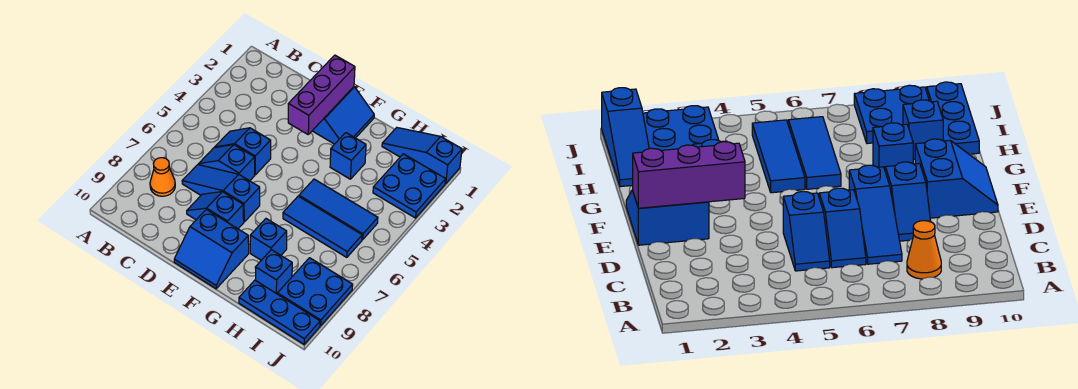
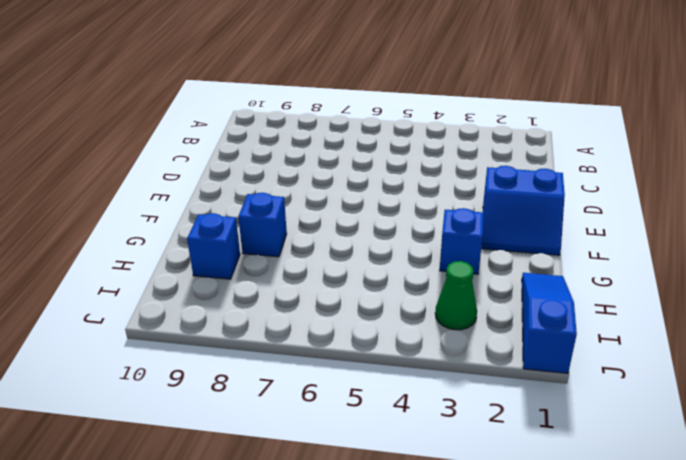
green 1x1 cone [435,261,477,330] -> blue 2x2 plate [373,154,446,218]
none -> orange 1x1 cone [150,158,175,196]
none -> blue 1x2 slope [215,128,271,175]
none -> blue 1x2 slope [199,145,255,181]

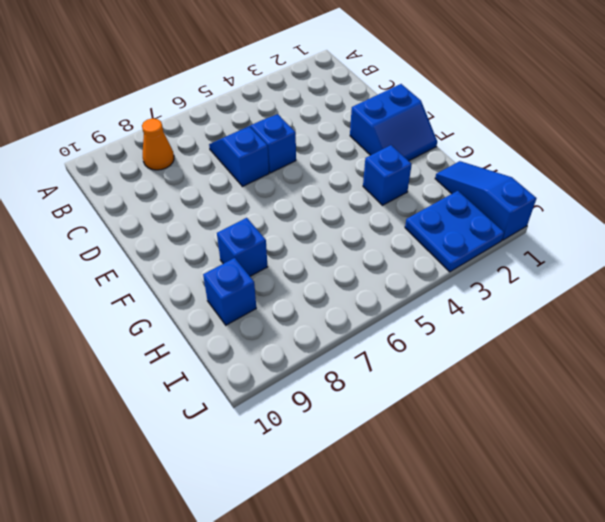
none -> blue 1x3 slope [182,165,260,222]
none -> blue 1x2 slope [187,192,244,229]
none -> blue 2x2 slope [174,209,249,289]

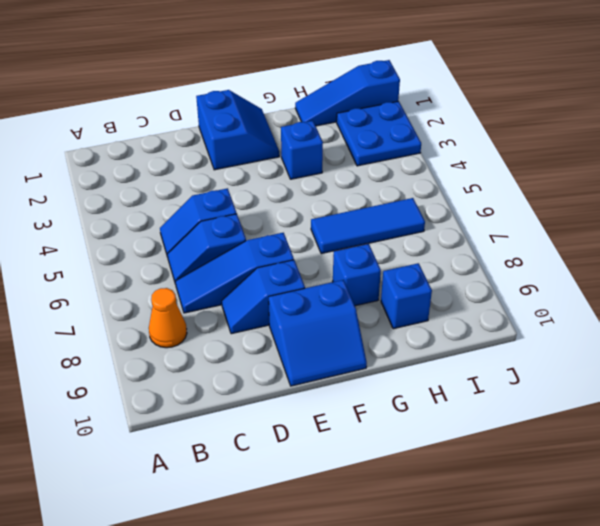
none -> blue 1x3 tile [299,179,378,240]
none -> blue 1x3 plate [239,280,320,344]
none -> blue 2x2 plate [278,258,353,326]

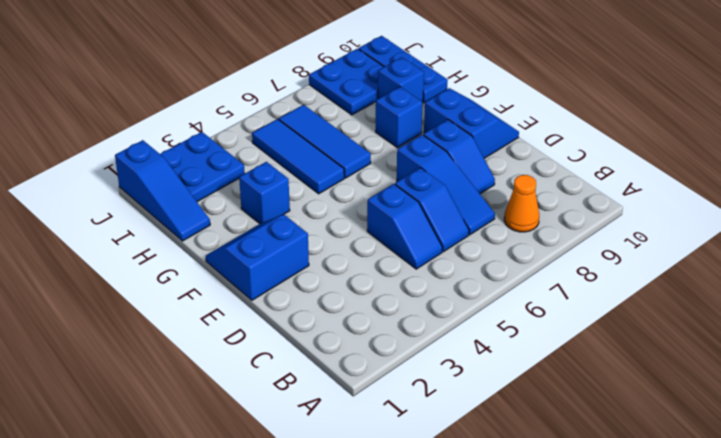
none -> purple 1x3 brick [288,55,355,134]

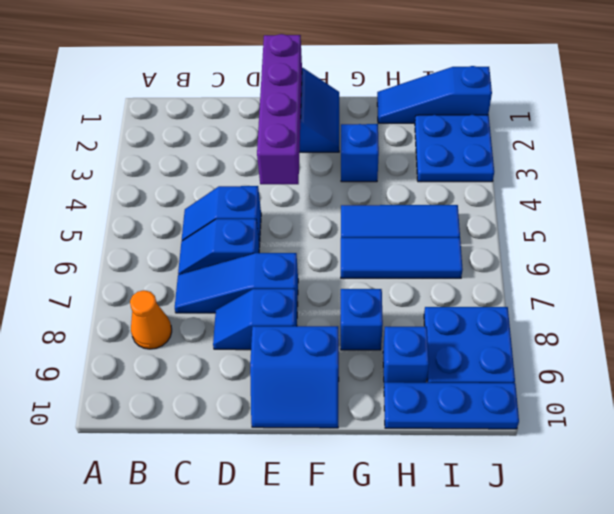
purple 1x4 brick [257,34,302,184] -> purple 1x3 brick [288,55,355,134]

